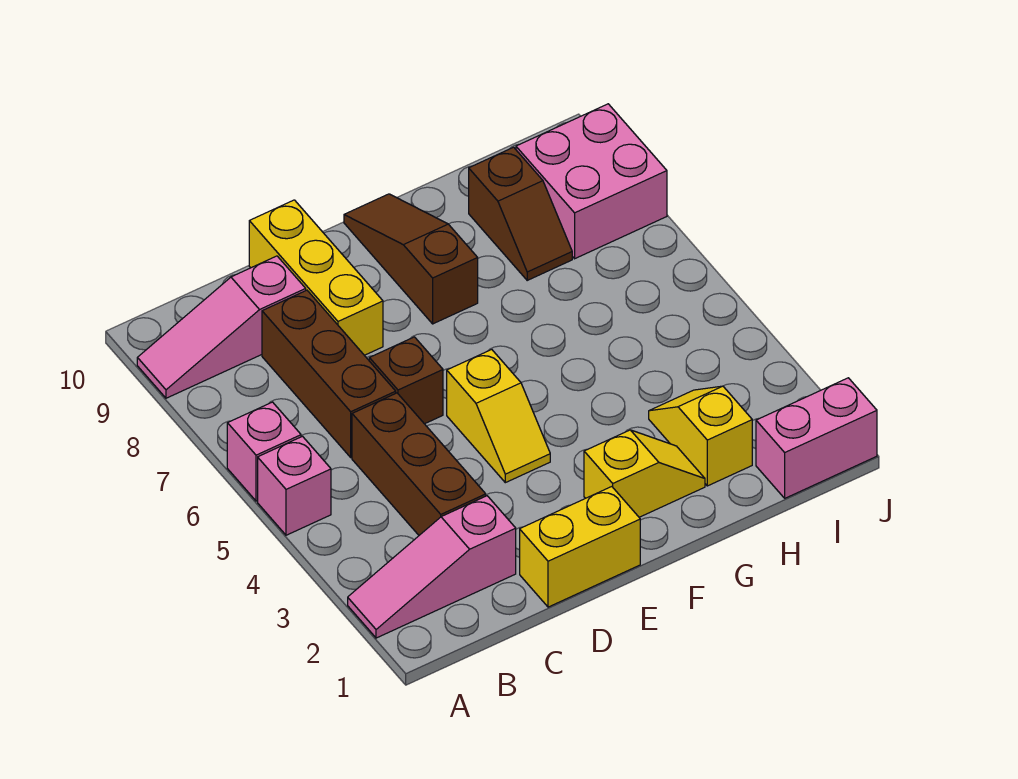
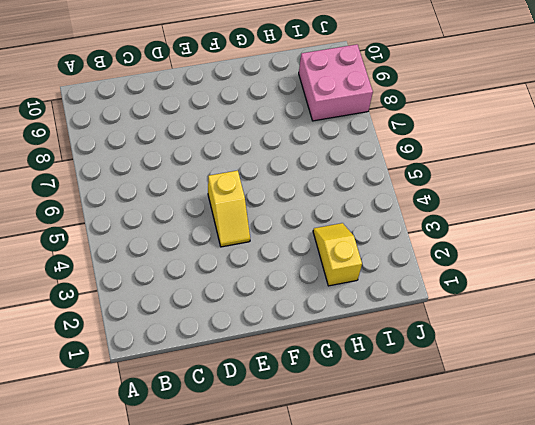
none -> pink 1x3 slope [348,496,516,638]
none -> pink 1x1 brick [258,436,331,535]
none -> pink 1x1 brick [227,402,301,501]

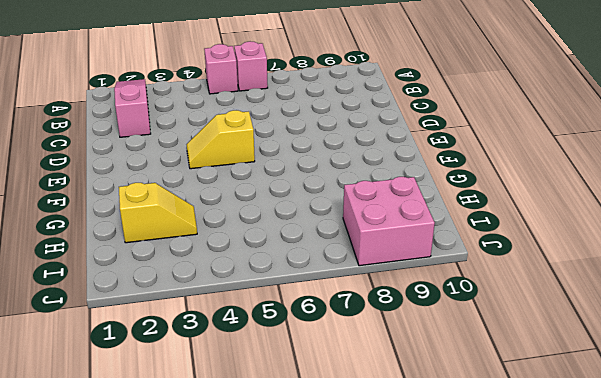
none -> pink 1x3 slope [137,256,306,398]
none -> brown 1x3 brick [352,393,486,535]
none -> brown 1x3 brick [262,290,396,457]

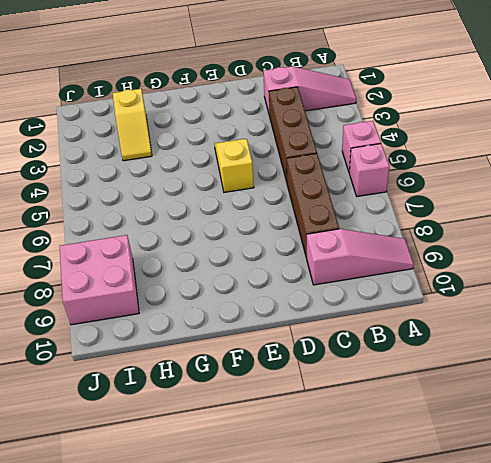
none -> yellow 1x2 brick [520,487,640,607]
none -> brown 1x1 brick [369,337,443,424]
none -> yellow 1x3 brick [249,200,383,355]

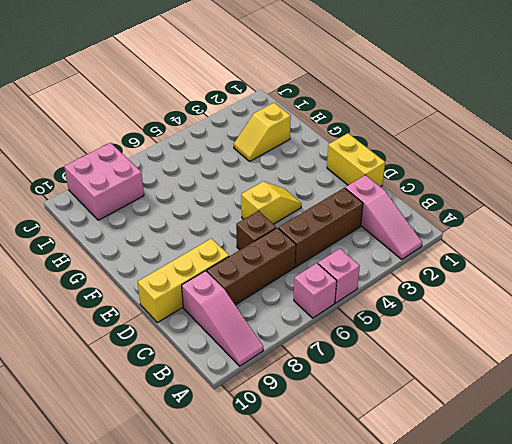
none -> yellow 1x2 slope [584,430,705,517]
none -> brown 1x3 slope [344,194,478,324]
none -> brown 1x2 slope [469,147,572,280]

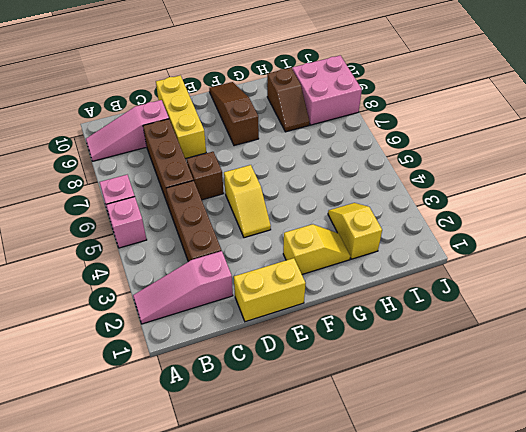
none -> pink 1x2 brick [756,378,877,498]

